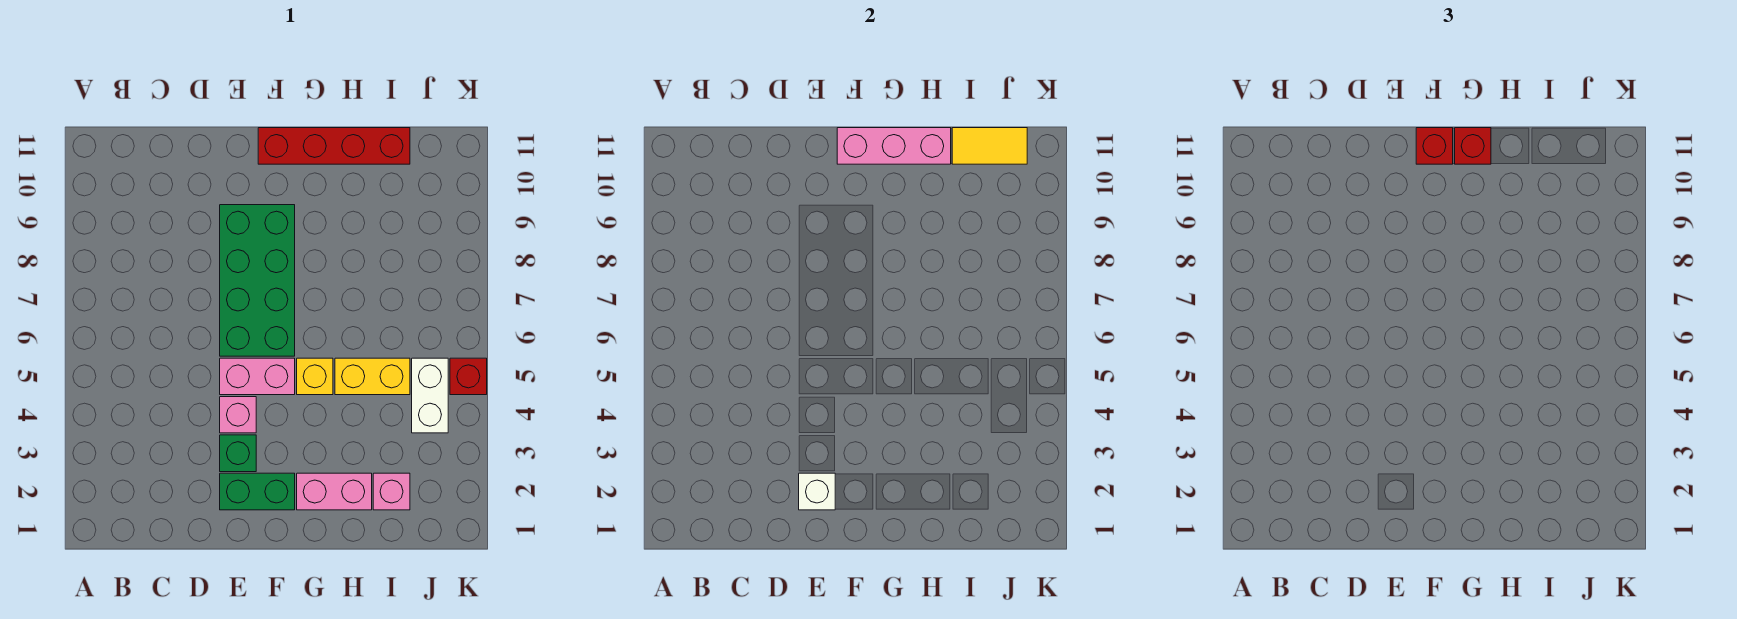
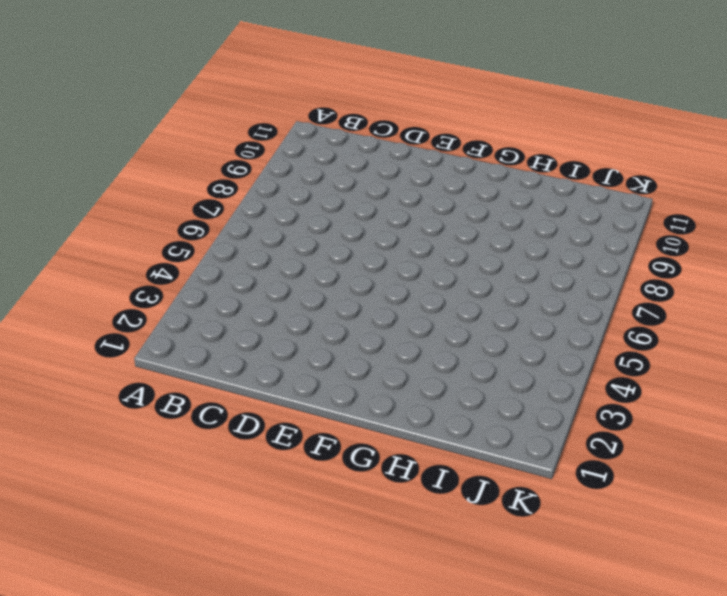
none -> green 1x2 brick [220,473,295,510]
none -> green 1x1 brick [220,435,256,472]
none -> pink 1x1 brick [220,397,256,433]

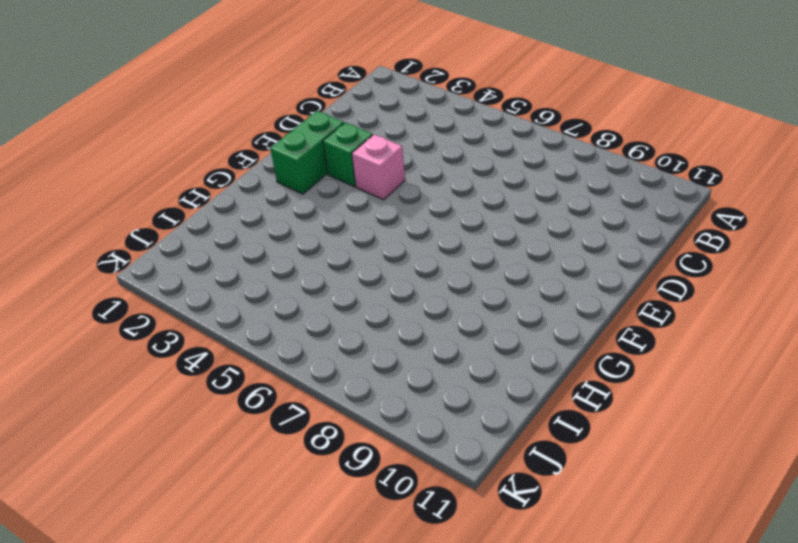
none -> pink 1x2 brick [220,358,295,395]
none -> green 2x4 brick [220,205,295,356]
none -> red 1x4 brick [258,128,410,164]

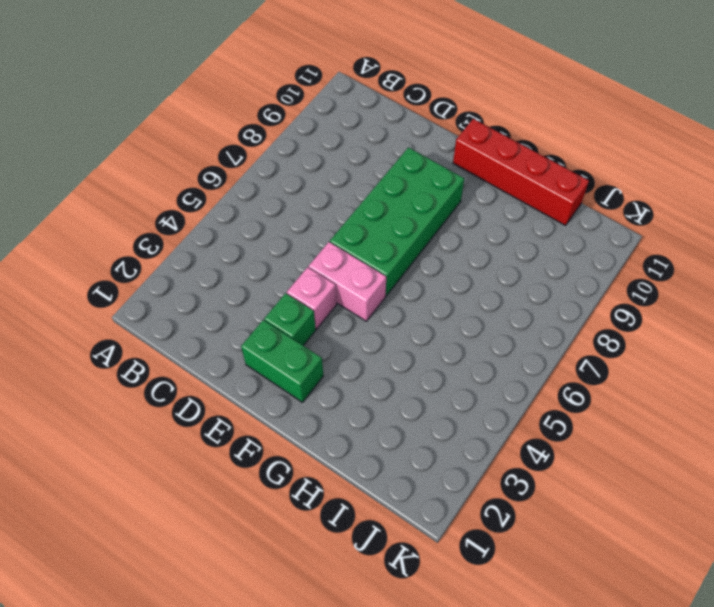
none -> pink 1x2 brick [297,473,372,510]
none -> yellow 1x1 brick [297,358,333,395]
none -> yellow 1x2 brick [335,358,410,395]

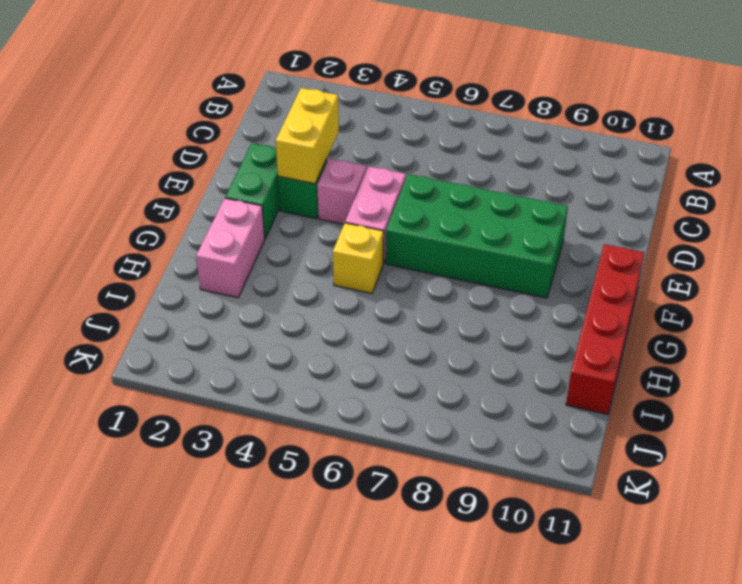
yellow 1x2 brick [276,88,339,184] -> yellow 1x2 brick moved to [335,358,410,395]
none -> pink 1x1 brick [373,473,410,510]
none -> white 1x2 brick [412,358,448,433]
none -> red 1x1 brick [450,358,487,395]

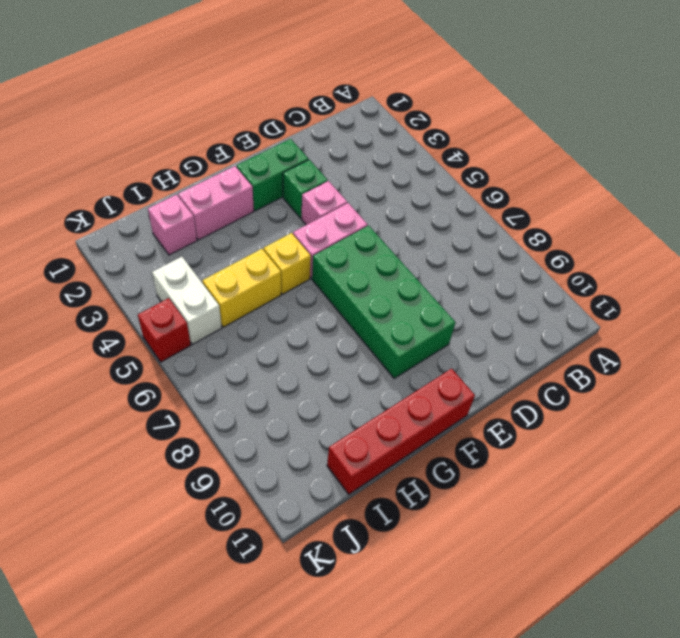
none -> white 1x1 brick [799,473,835,510]
none -> pink 1x3 brick [837,128,951,164]
none -> yellow 1x2 tile [952,128,1027,164]

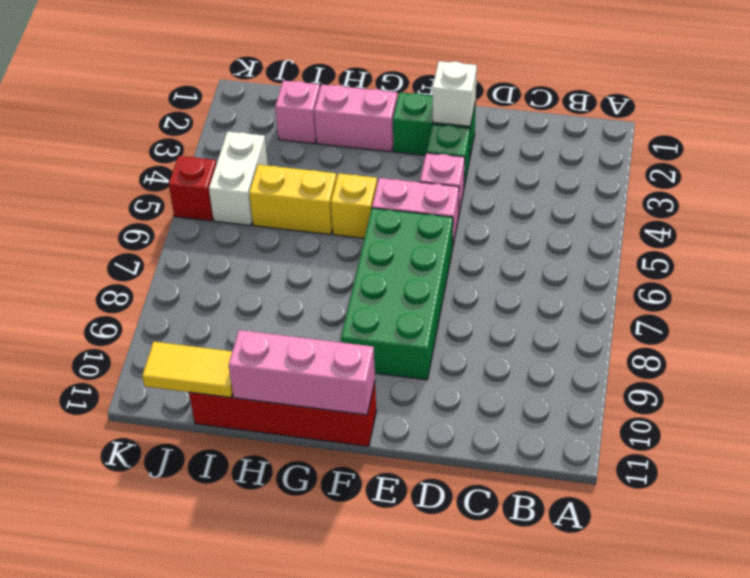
none -> red 1x1 brick [1416,128,1453,164]
none -> red 1x1 brick [1455,128,1491,164]

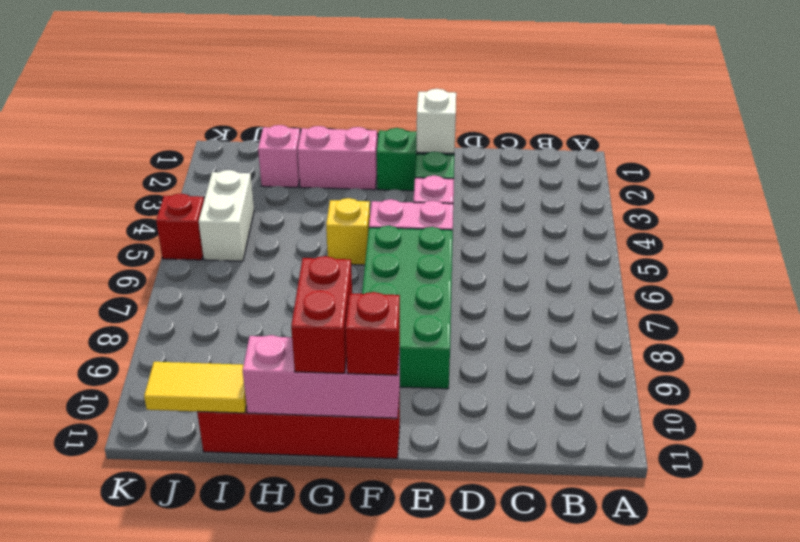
red 1x2 brick [291,256,352,373] -> red 1x1 brick [1455,128,1491,164]
none -> yellow 1x2 brick [335,358,410,395]

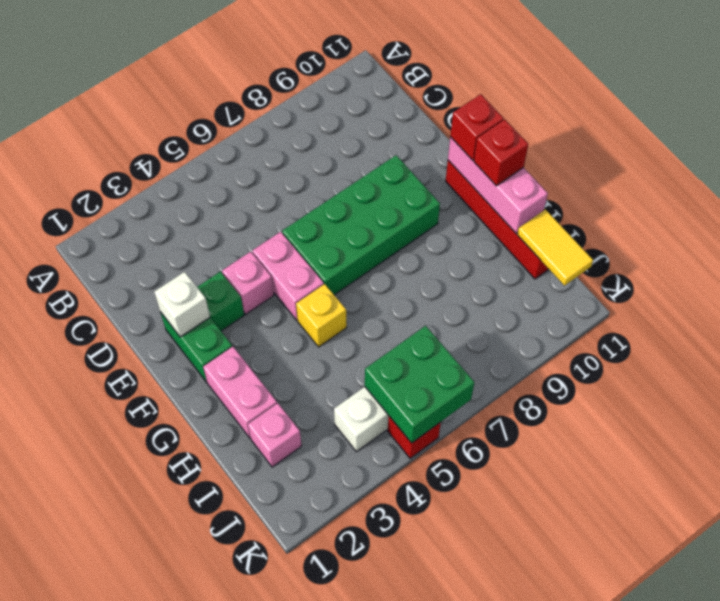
green 2x2 brick [365,326,475,443] -> none
none -> yellow 1x2 brick [335,358,410,395]

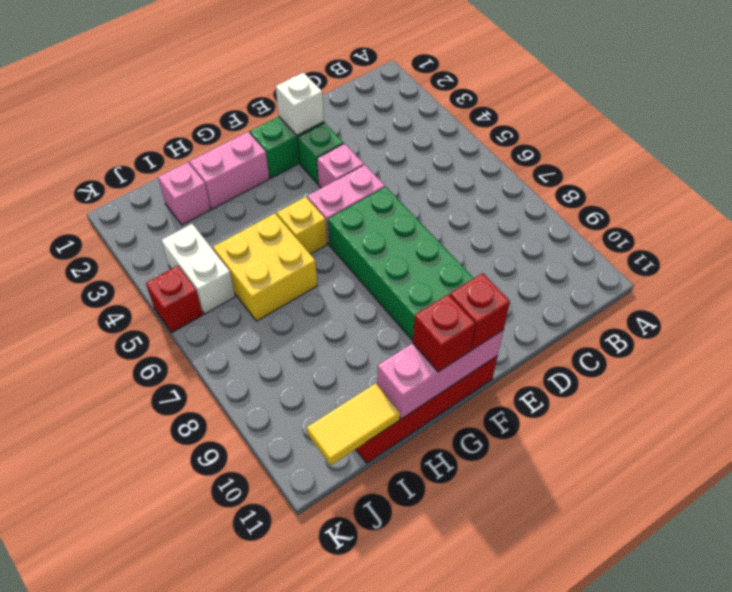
yellow 2x2 brick [213,213,317,321] -> yellow 1x2 brick [335,358,410,395]

